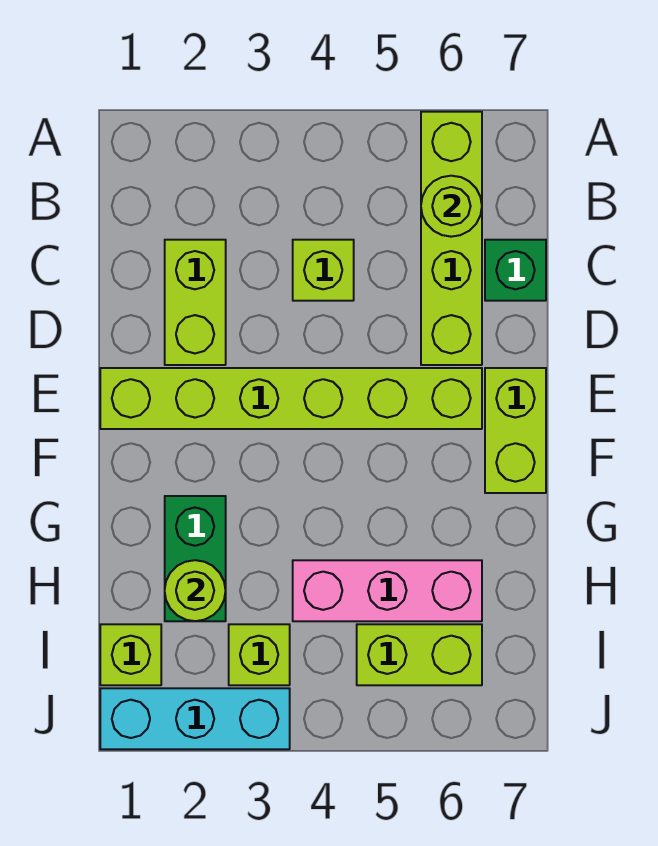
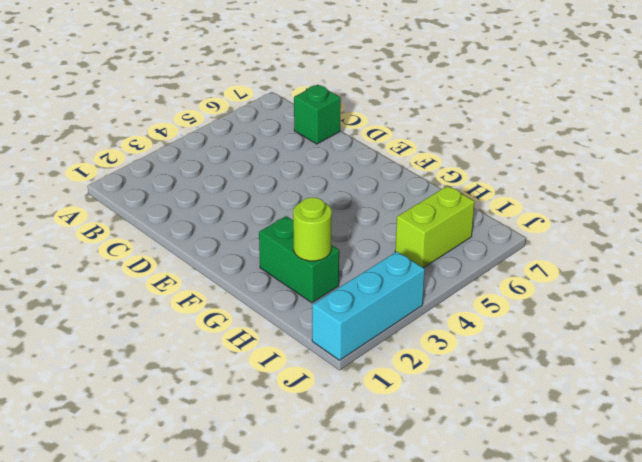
none -> lime 1x4 brick [421,112,482,365]
none -> lime 1x2 brick [165,240,226,365]
none -> lime 1x1 brick [293,240,354,301]

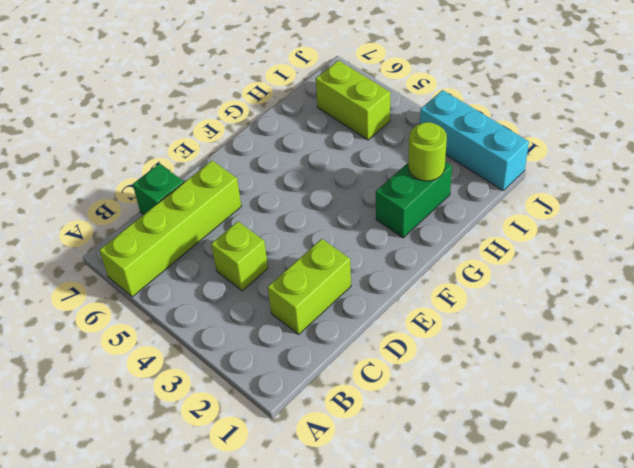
none -> lime 1x6 brick [100,368,482,429]
none -> lime 1x2 brick [485,368,546,493]
none -> pink 1x3 brick [293,560,482,621]

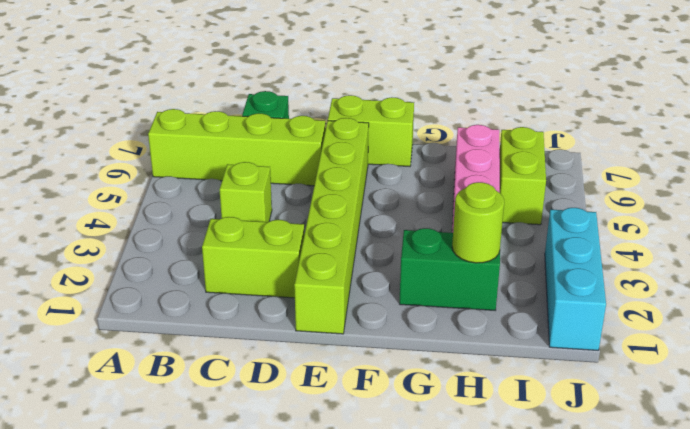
none -> lime 1x1 brick [100,624,161,685]
none -> lime 1x1 brick [229,624,290,685]
none -> lime 1x1 round brick [421,176,482,237]

